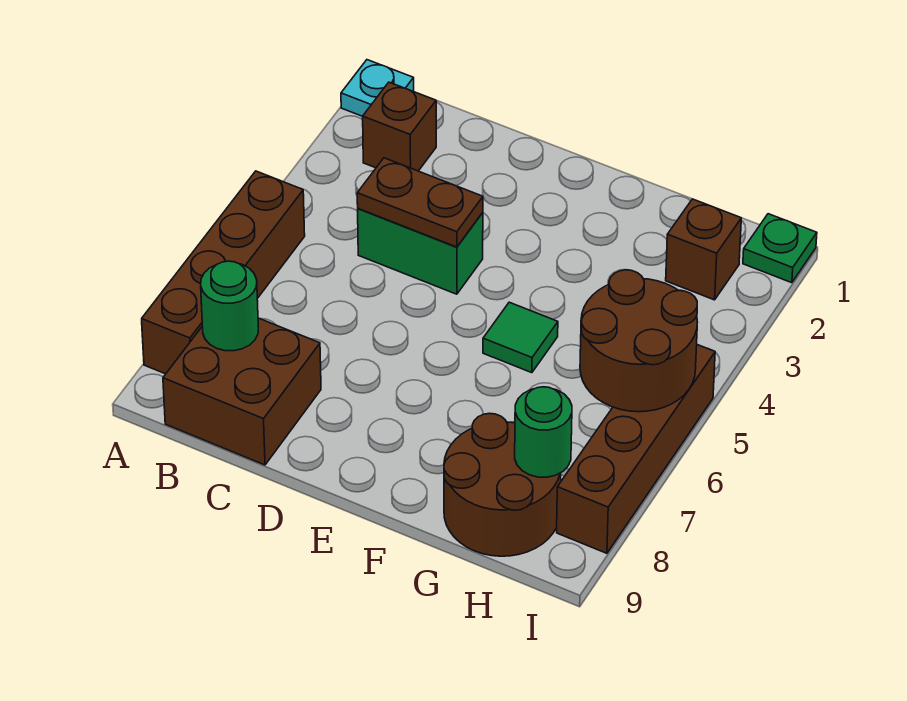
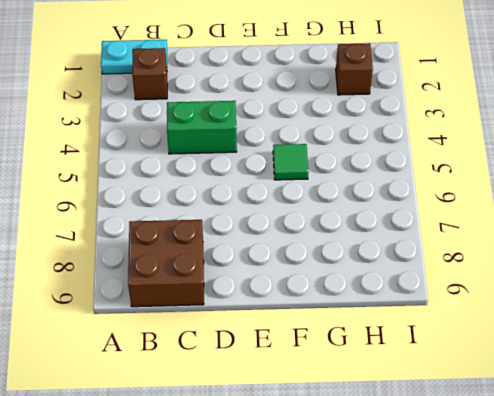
cyan 1x2 plate [101,40,167,74] -> cyan 1x1 plate [341,60,414,116]
none -> brown 1x4 brick [142,171,305,374]
none -> brown 2x2 round brick [444,413,561,556]
none -> green 1x1 plate [743,214,817,283]

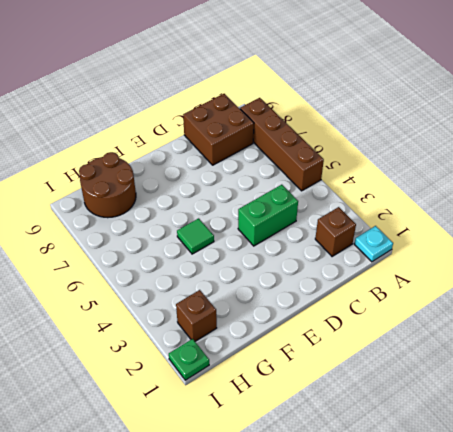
none -> brown 1x4 brick [557,345,715,553]
none -> green 1x1 round brick [201,261,258,351]
none -> brown 1x2 plate [357,158,483,247]

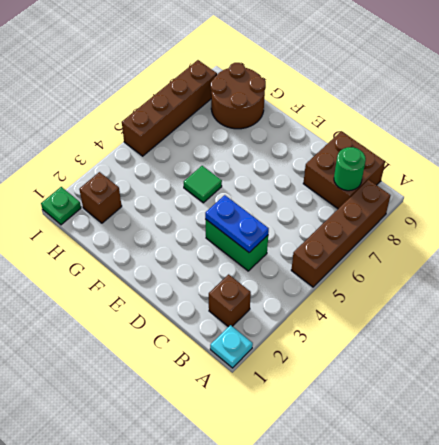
blue 1x2 plate [205,195,269,252] -> brown 1x2 plate [357,158,483,247]
none -> brown 2x2 round brick [580,270,697,412]
none -> green 1x1 round brick [515,387,572,477]

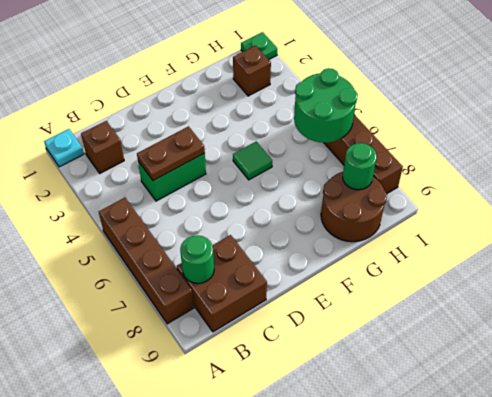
green 2x2 round brick [294,68,358,143] -> brown 2x2 round brick [580,270,697,412]

